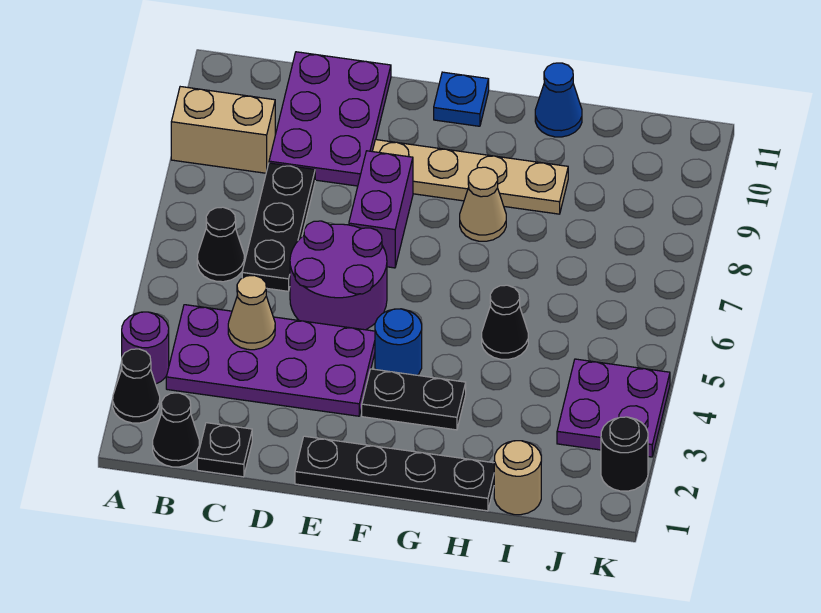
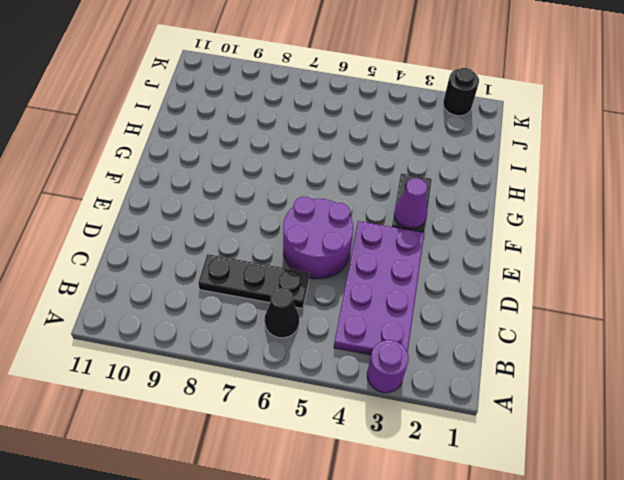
purple 1x1 cone [394,178,428,228] -> none
none -> black 1x1 cone [113,349,160,423]
none -> tan 1x2 brick [171,87,275,173]
none -> black 1x1 cone [153,393,199,467]

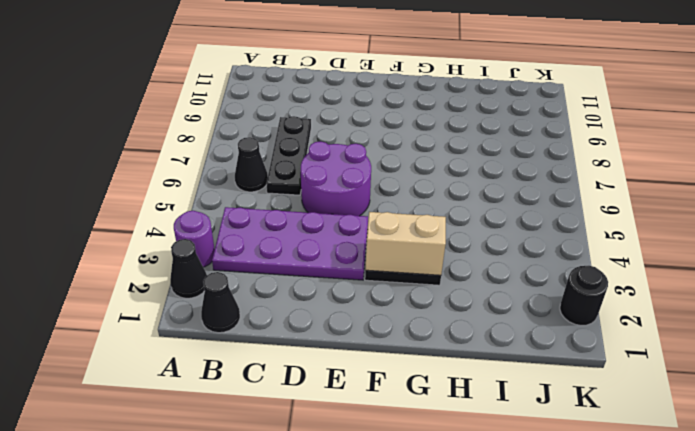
tan 1x2 brick [365,212,446,275] -> tan 1x2 brick moved to [171,87,275,173]
none -> black 1x1 plate [197,423,252,477]
none -> purple 2x3 plate [269,52,391,186]
none -> black 1x4 plate [295,436,494,511]

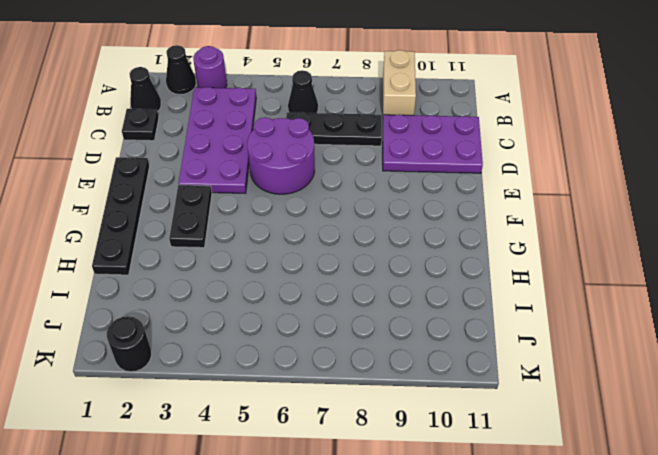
none -> purple 1x2 brick [349,151,413,268]
none -> tan 1x4 plate [372,140,568,214]
none -> blue 1x1 round brick [375,309,422,375]

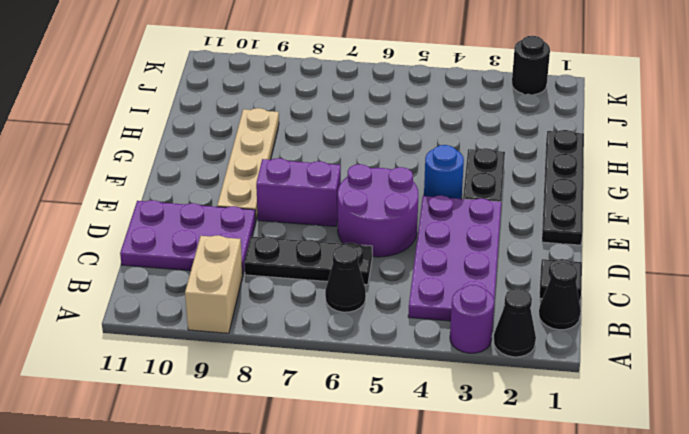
none -> blue 1x1 plate [434,72,489,126]
none -> tan 1x1 cone [460,167,506,241]
none -> black 1x1 cone [482,285,528,359]

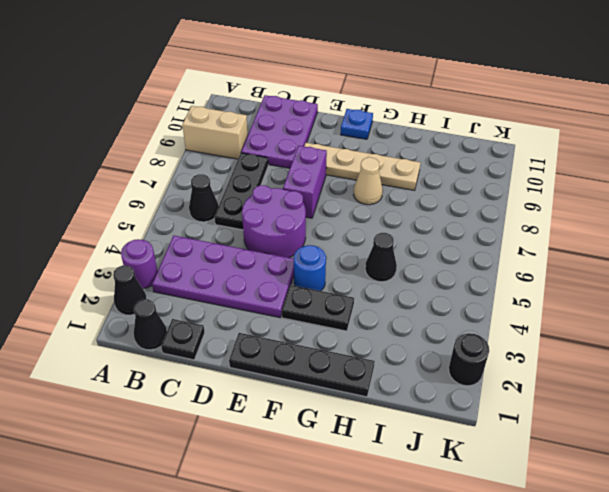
none -> blue 1x1 cone [535,63,582,137]
none -> tan 1x1 round brick [494,441,541,515]
none -> purple 2x2 plate [557,359,670,457]

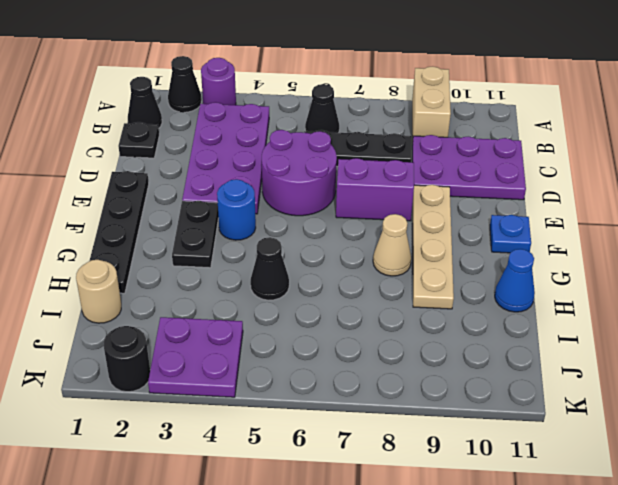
none -> tan 1x1 cone [228,275,275,350]

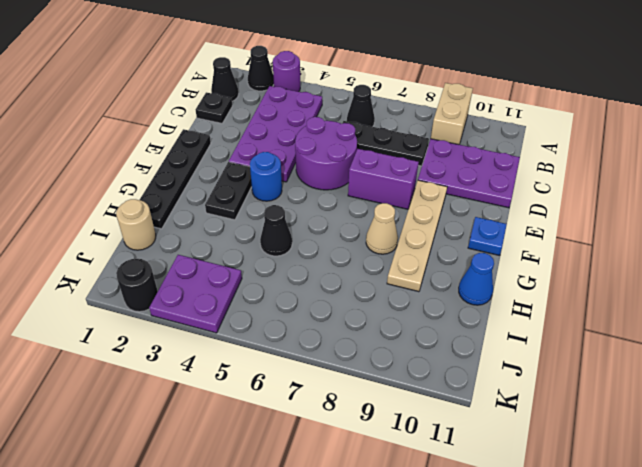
none -> tan 1x1 cone [228,275,275,350]

